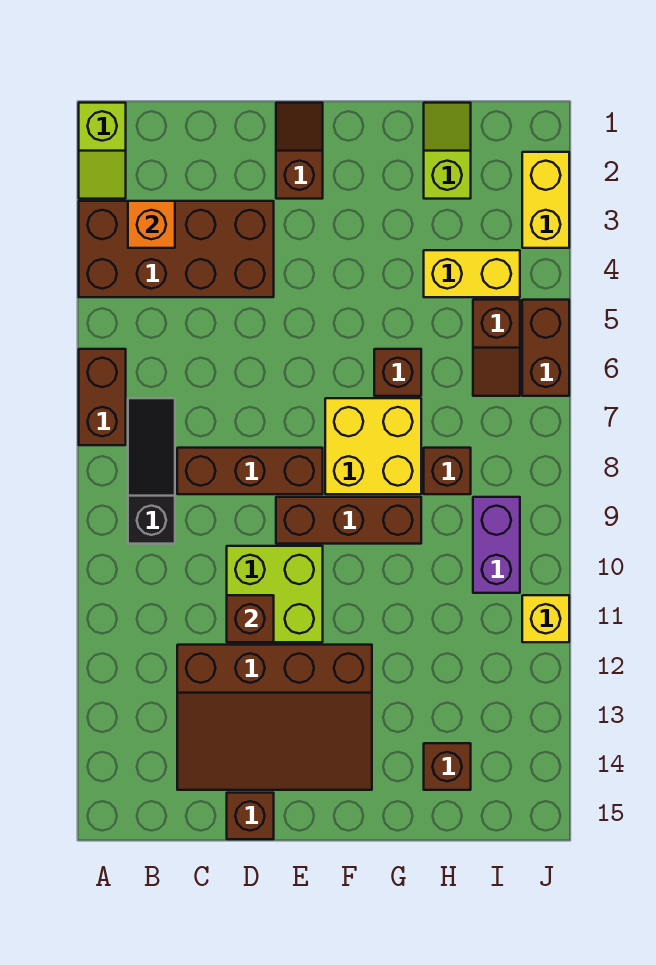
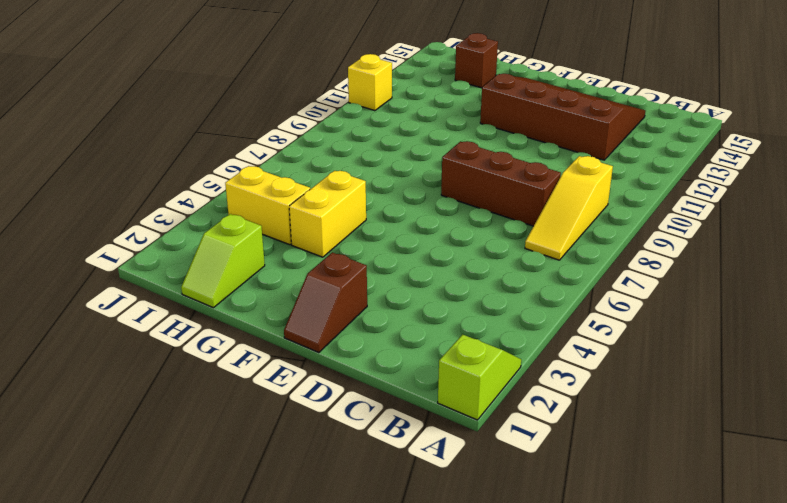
yellow 1x3 slope [525,156,613,260] -> black 1x3 slope [128,398,175,544]
yellow 1x2 brick [289,171,366,257] -> yellow 1x2 brick moved to [522,152,569,248]
none -> brown 2x4 brick [79,201,274,297]
none -> brown 1x2 brick [79,349,126,445]
none -> lime 2x2 brick [227,546,323,642]

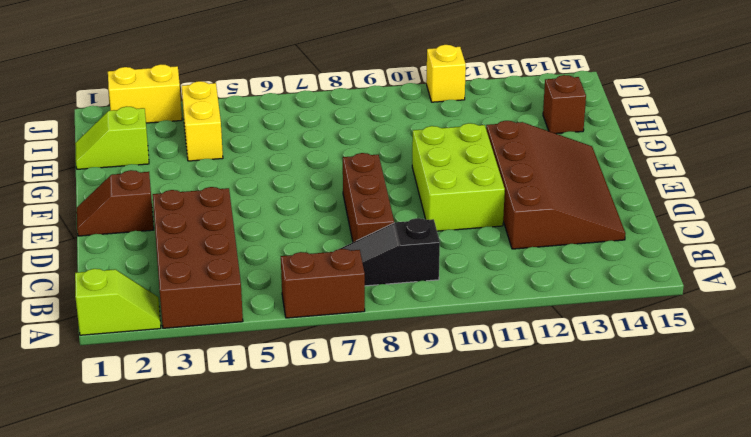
lime 2x3 brick [412,123,505,231] -> lime 2x2 brick [227,546,323,642]
none -> brown 1x1 brick [227,793,274,839]
none -> brown 1x3 brick [276,497,421,544]
none -> yellow 2x2 brick [325,398,421,494]

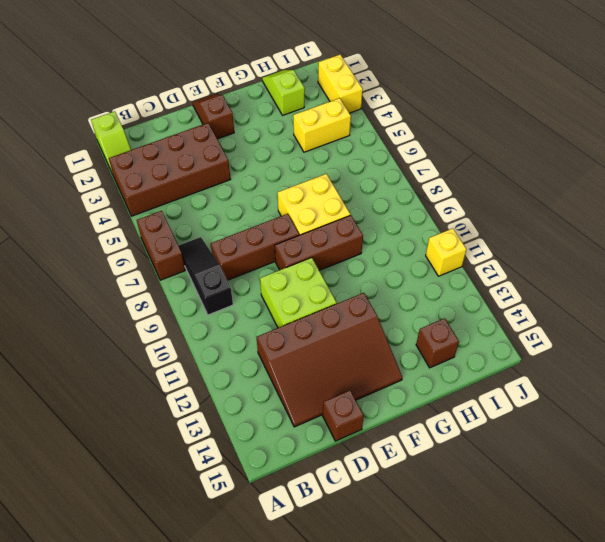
none -> brown 1x1 brick [374,349,421,396]
none -> brown 1x1 brick [424,448,471,494]
none -> brown 1x2 slope [473,300,520,396]

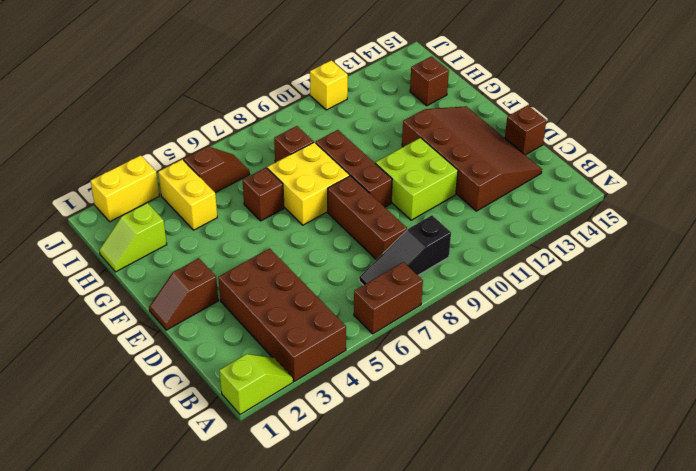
none -> purple 1x2 brick [473,497,520,593]
none -> brown 1x2 brick [522,300,569,396]
none -> orange 1x1 brick [128,201,175,248]

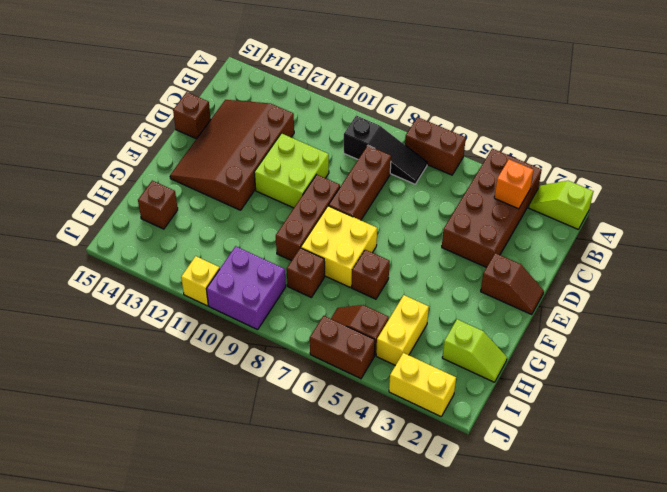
purple 2x2 brick [207,246,286,330] -> purple 1x2 brick [473,497,520,593]
none -> brown 1x1 brick [227,595,274,642]

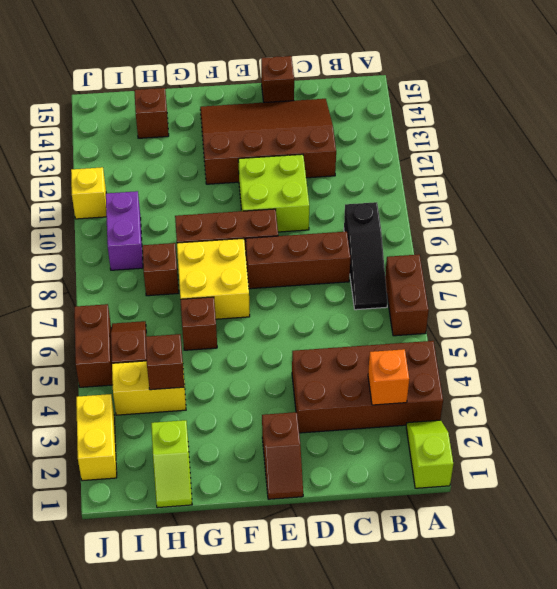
brown 1x1 brick [145,334,184,390] -> brown 1x1 brick moved to [227,595,274,642]

